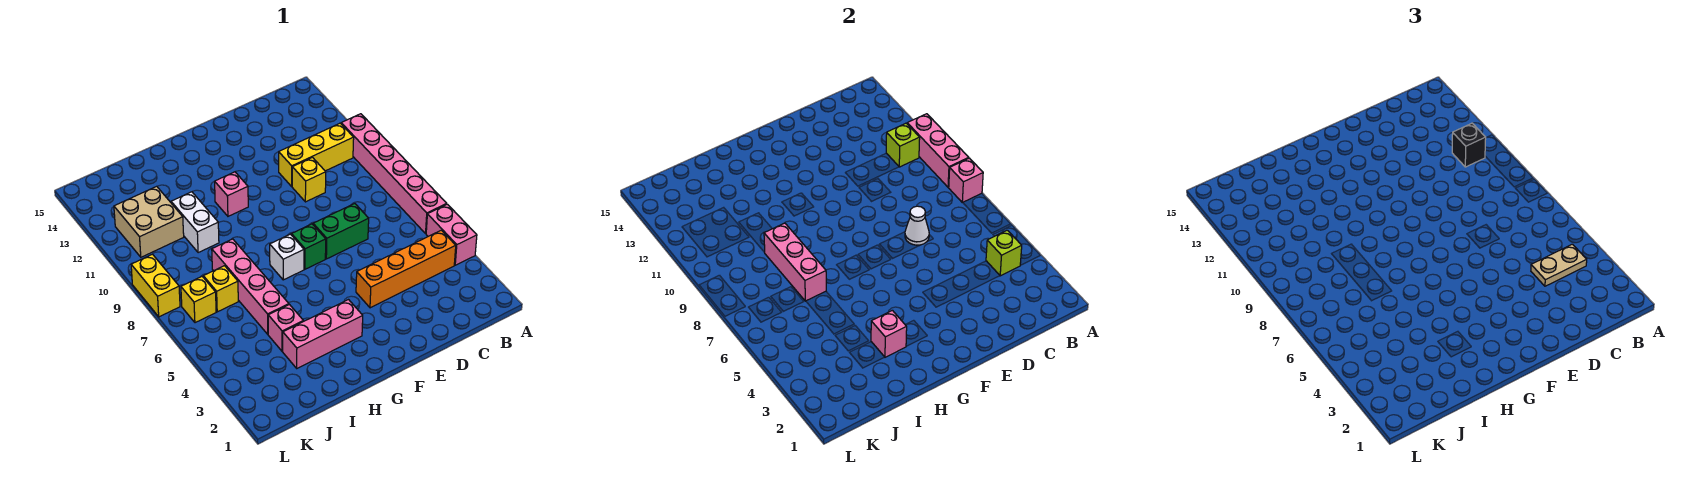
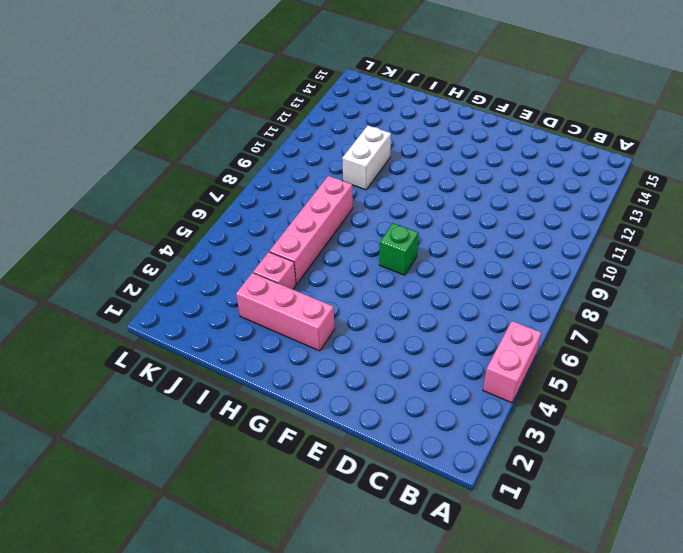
none -> pink 1x6 brick [341,114,447,233]
none -> orange 1x4 brick [356,230,456,308]
none -> yellow 1x3 brick [279,123,354,186]

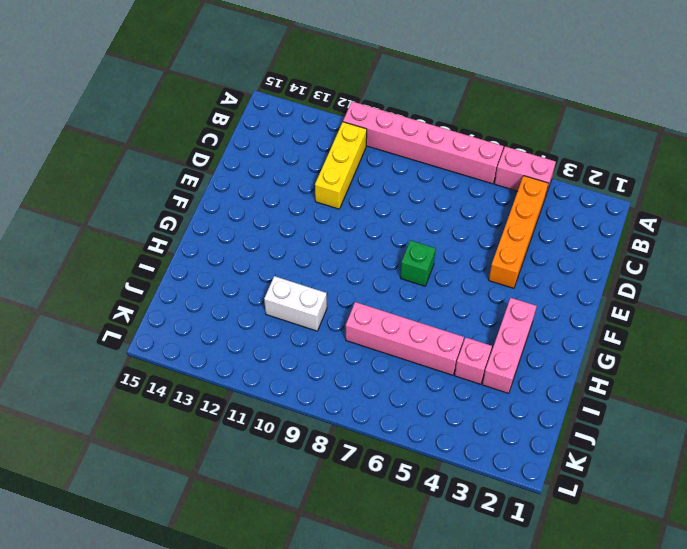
none -> green 1x2 brick [313,204,369,259]
none -> yellow 1x1 brick [292,157,326,202]
none -> white 1x1 brick [270,234,304,280]

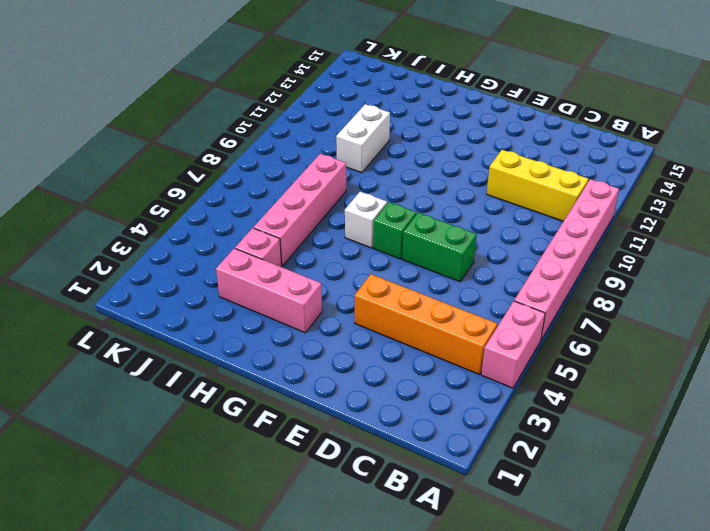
none -> yellow 1x1 brick [292,157,326,202]
none -> pink 1x1 brick [215,172,248,216]
none -> yellow 1x1 brick [203,266,238,312]

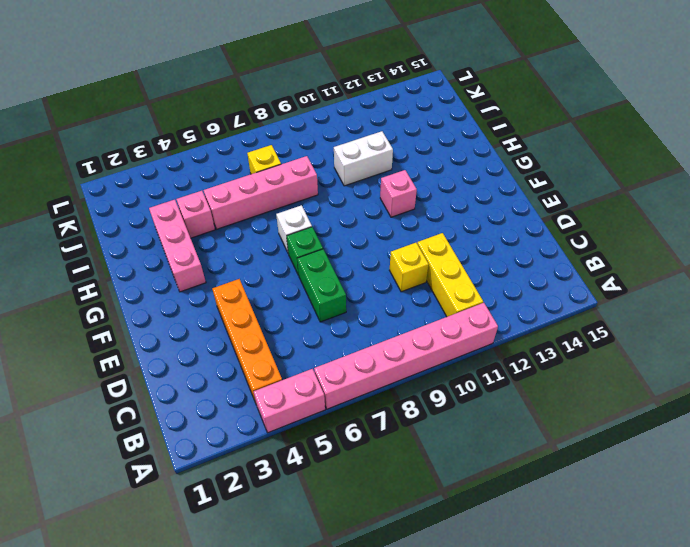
none -> tan 2x2 brick [114,186,184,257]
none -> yellow 1x1 brick [181,277,216,323]
none -> yellow 1x2 brick [131,254,180,317]

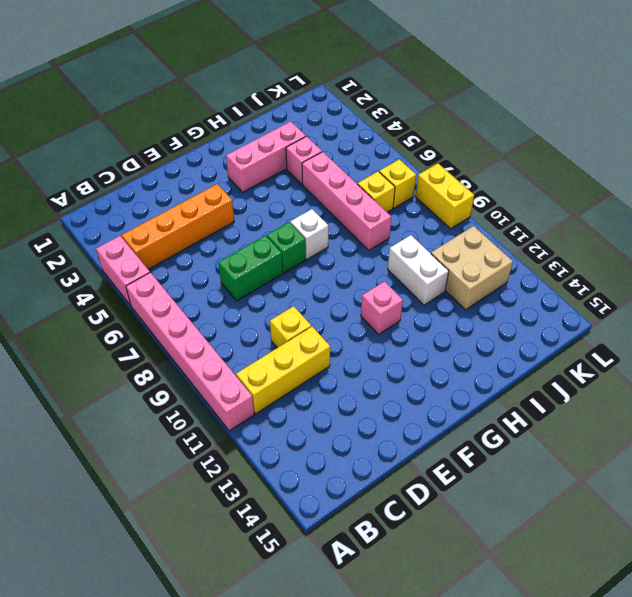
none -> pink 1x1 brick [949,158,983,203]
none -> pink 1x3 brick [907,114,969,187]
none -> lime 1x1 brick [986,230,1022,276]

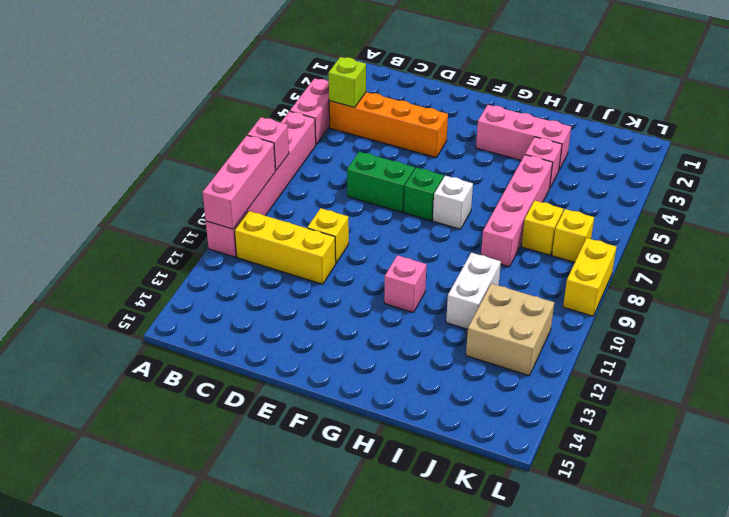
none -> lime 1x1 brick [886,123,920,167]
none -> white 1x1 cone [905,206,929,245]
none -> pink 1x1 brick [871,310,907,357]

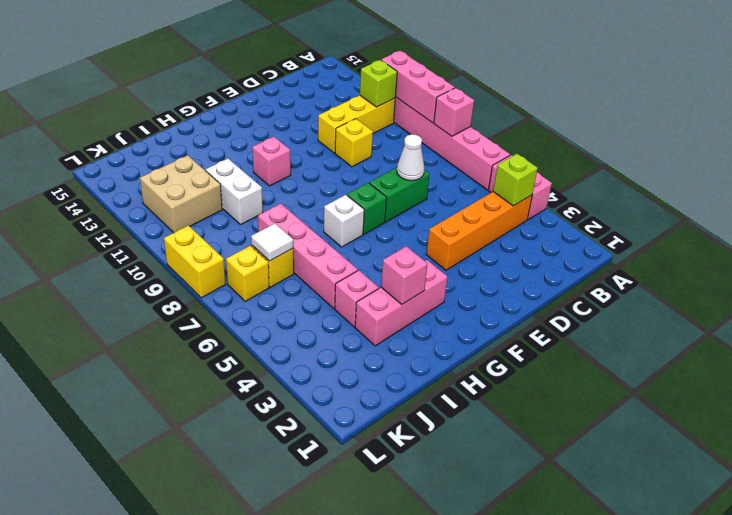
white 1x1 tile [251,224,293,261] -> none
none -> pink 1x3 brick [764,223,826,301]
none -> tan 1x2 plate [1531,244,1587,286]
none -> black 1x1 brick [1452,123,1486,167]

